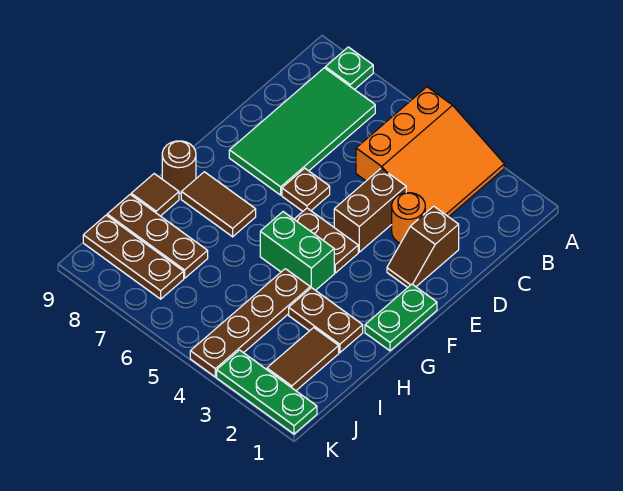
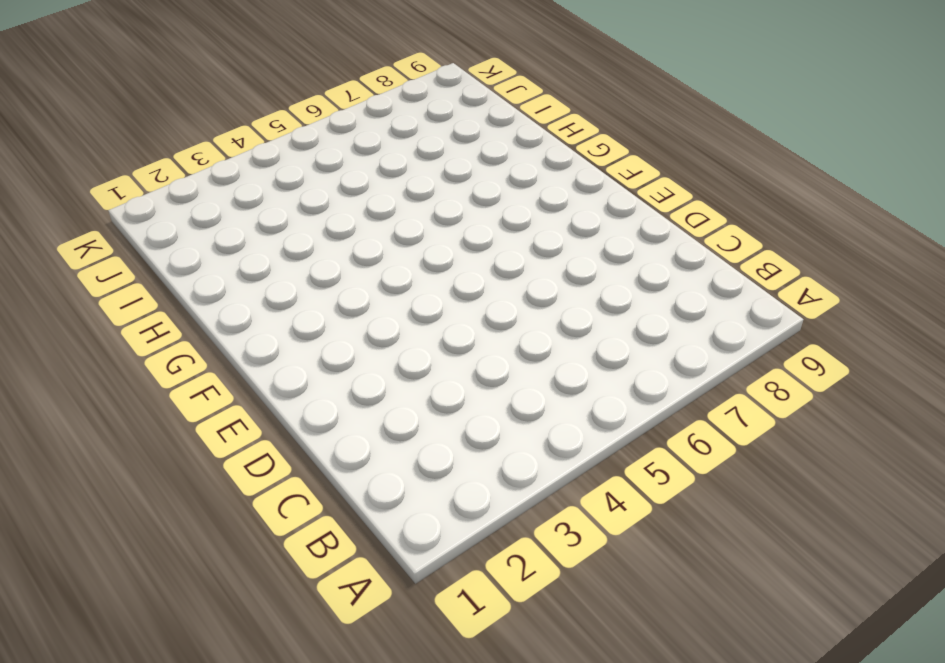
none -> orange 3x3 slope [356,87,504,217]
none -> green 1x1 plate [325,47,373,90]
none -> green 2x4 tile [229,68,375,195]

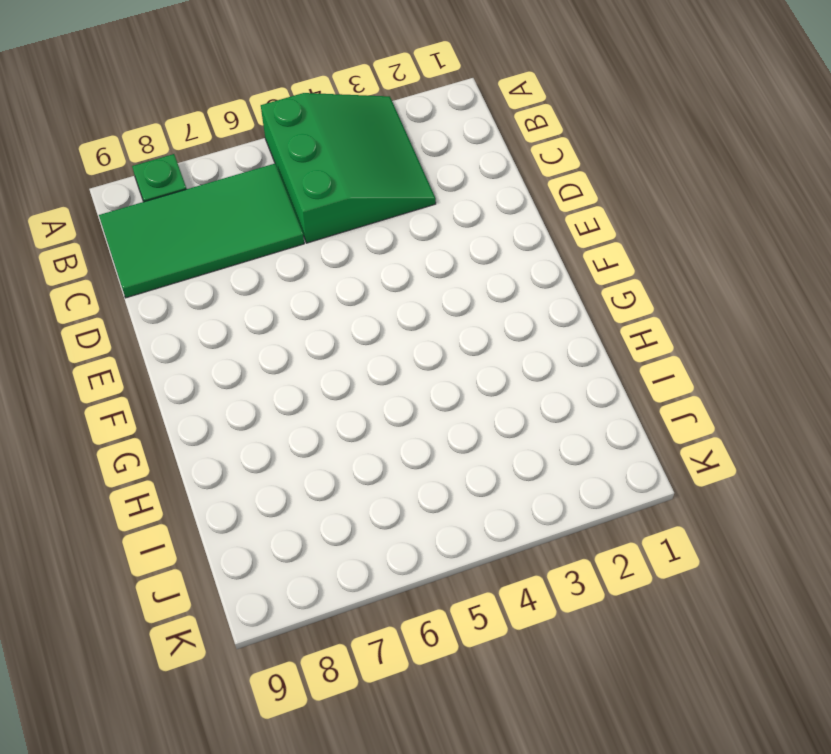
green 3x3 slope [261,93,436,243] -> orange 3x3 slope [356,87,504,217]
green 2x4 tile [99,164,304,298] -> green 2x4 tile turned to [229,68,375,195]
none -> brown 1x2 slope [387,206,459,287]
none -> orange 1x1 round brick [392,193,425,243]
none -> brown 1x2 brick [334,168,406,252]

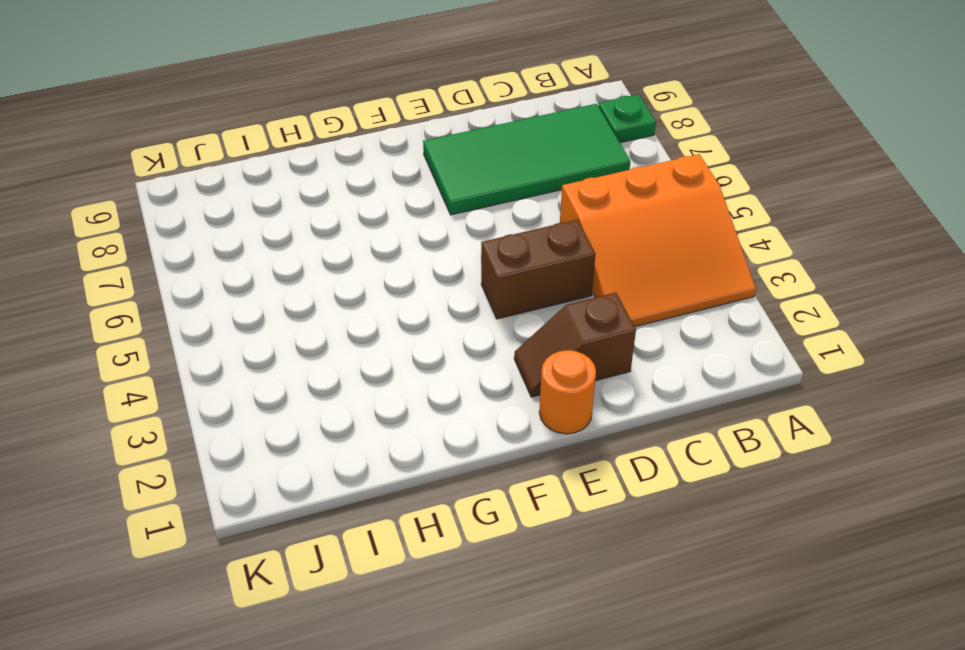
orange 1x1 round brick [539,350,596,434] -> orange 1x1 round brick moved to [392,193,425,243]
none -> brown 1x1 plate [282,168,330,211]
none -> green 1x2 plate [365,284,437,351]
none -> brown 1x2 plate [294,208,358,273]

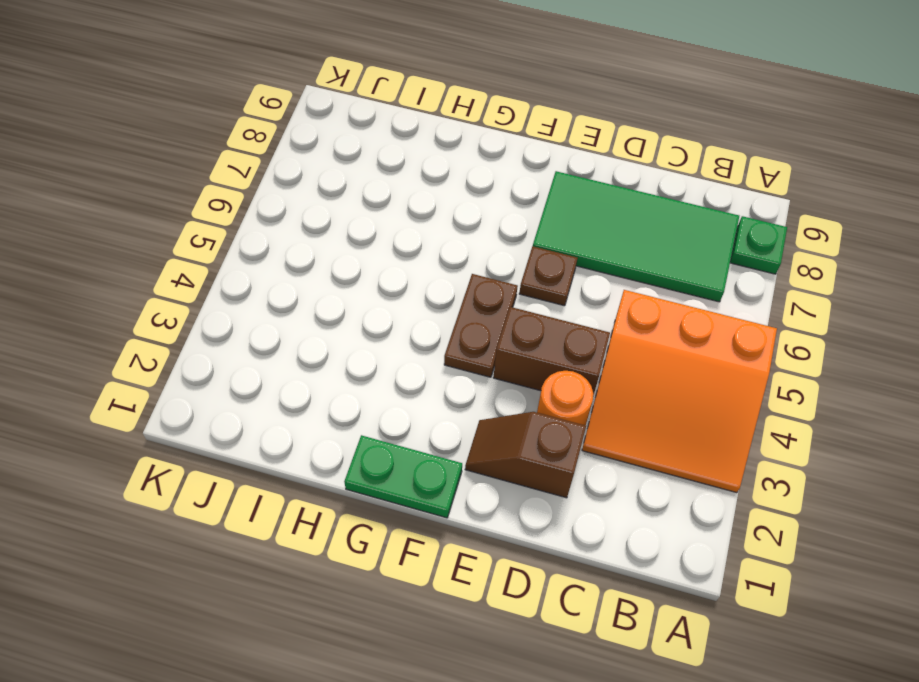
none -> green 1x2 brick [260,212,334,290]
none -> brown 1x2 tile [181,172,256,237]
none -> brown 1x1 round brick [162,141,196,193]

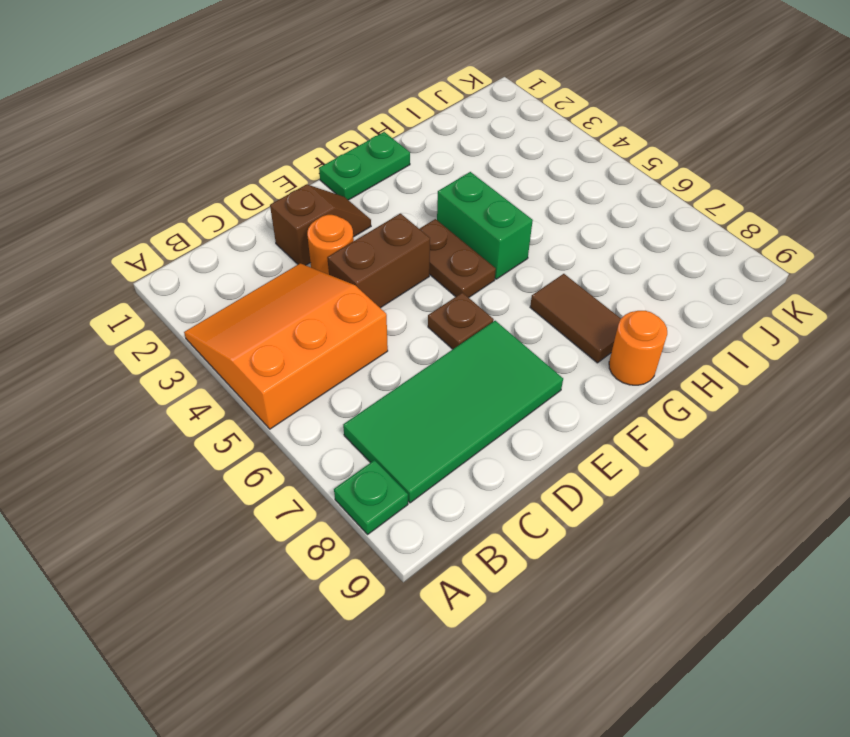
orange 1x1 round brick [609,311,667,385] -> brown 1x1 round brick [162,141,196,193]
none -> brown 1x2 plate [289,288,363,353]
none -> brown 1x4 plate [190,269,310,377]
none -> brown 1x1 tile [131,174,179,216]

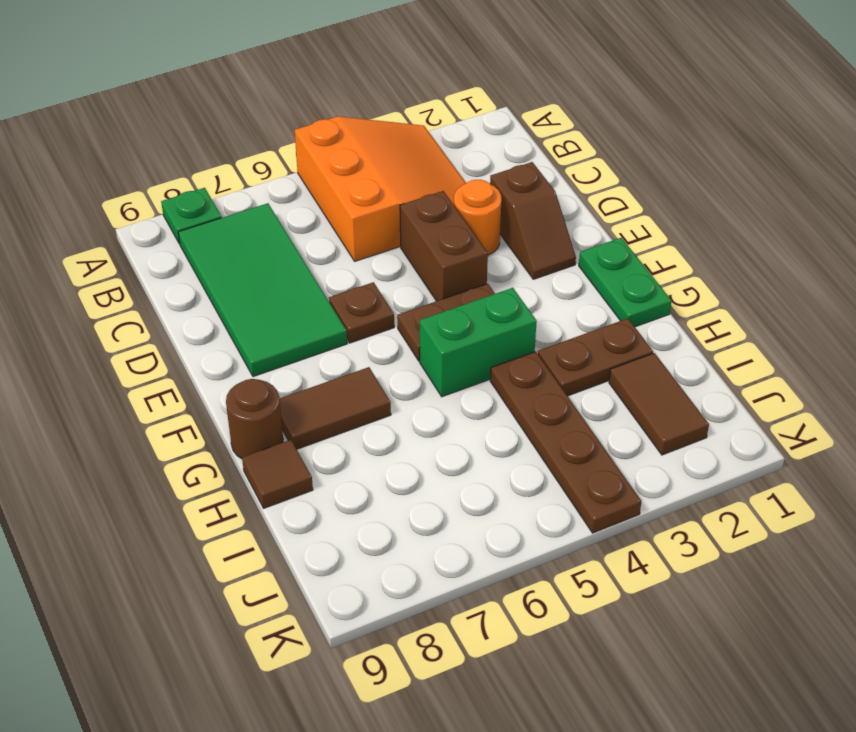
none -> brown 1x3 plate [107,195,208,278]
none -> brown 1x3 plate [83,215,184,299]
none -> green 1x3 plate [217,350,317,434]

